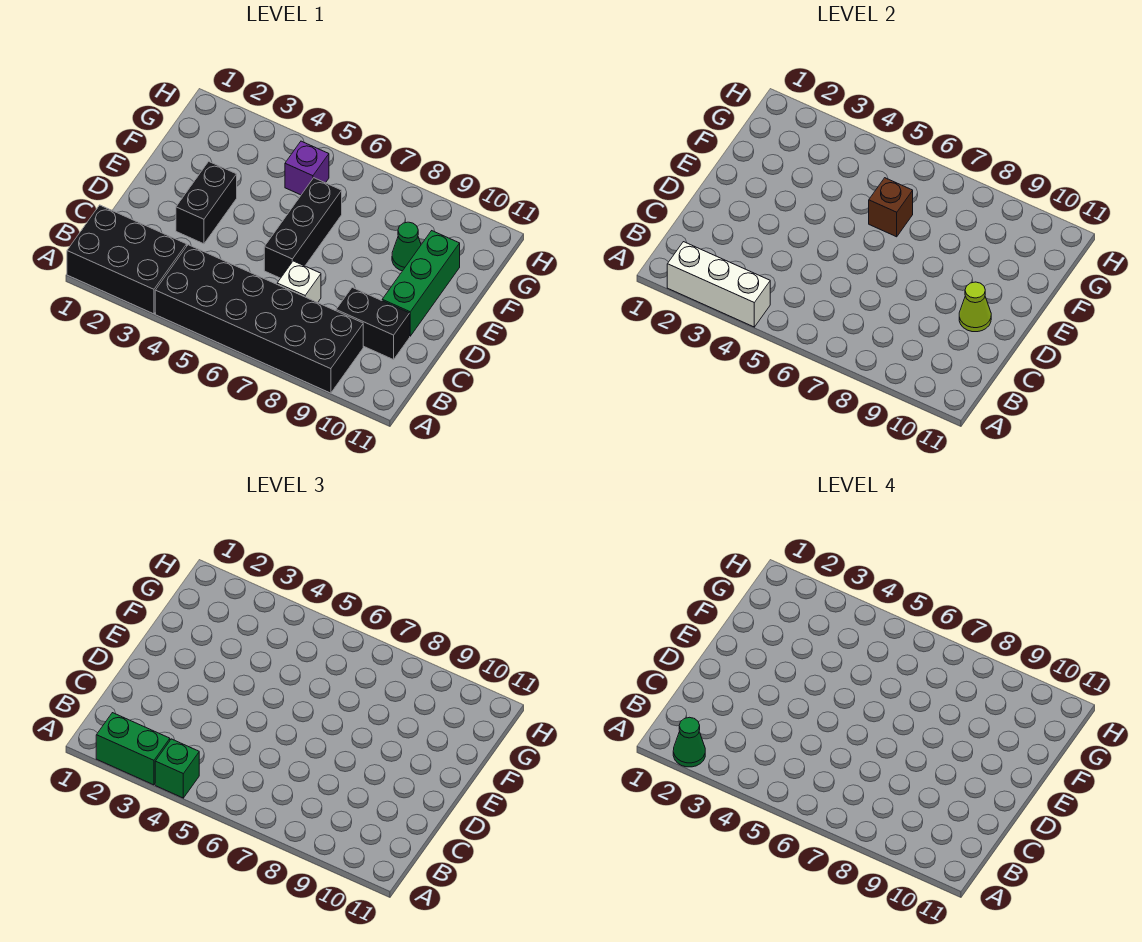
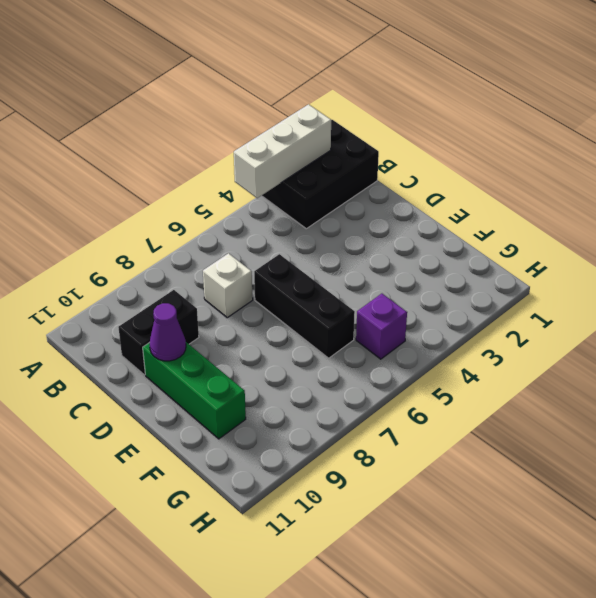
purple 1x1 cone [150,303,186,361] -> lime 1x1 cone [959,282,991,332]
none -> black 2x6 brick [155,245,363,393]
none -> black 1x2 brick [176,161,237,244]
none -> green 1x1 cone [392,222,421,271]

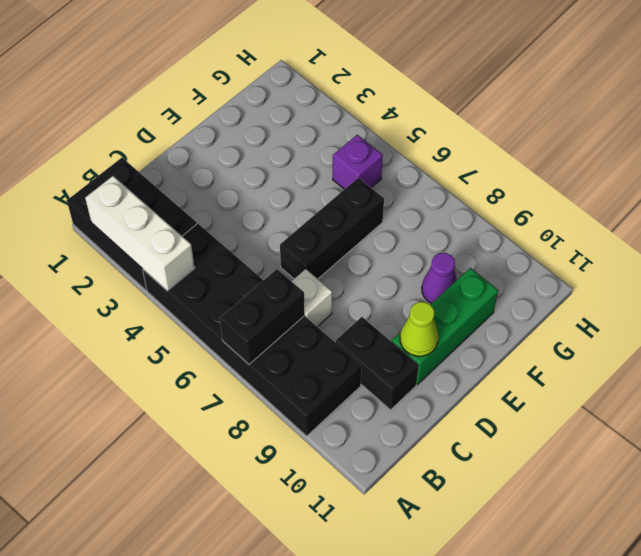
black 1x2 brick [220,269,305,364] -> black 1x2 brick moved to [176,161,237,244]
purple 1x1 cone [422,253,457,303] -> green 1x1 cone [392,222,421,271]
none -> brown 1x1 brick [869,178,913,237]
none -> green 1x2 brick [96,713,170,785]
none -> green 1x1 brick [155,739,199,798]

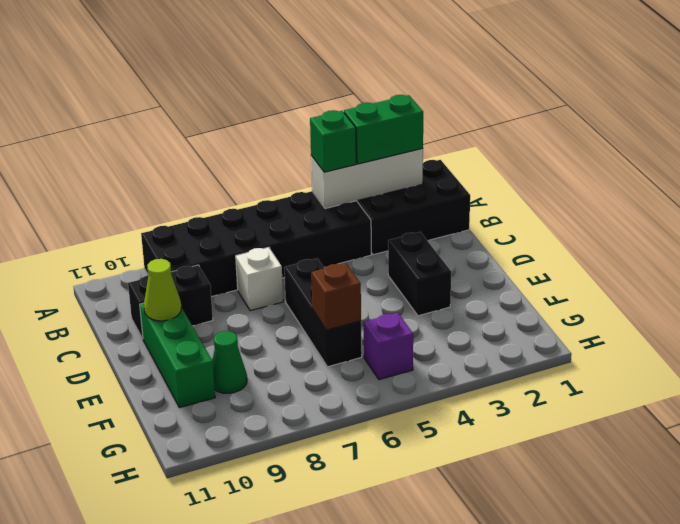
none -> green 1x1 cone [673,717,705,767]

